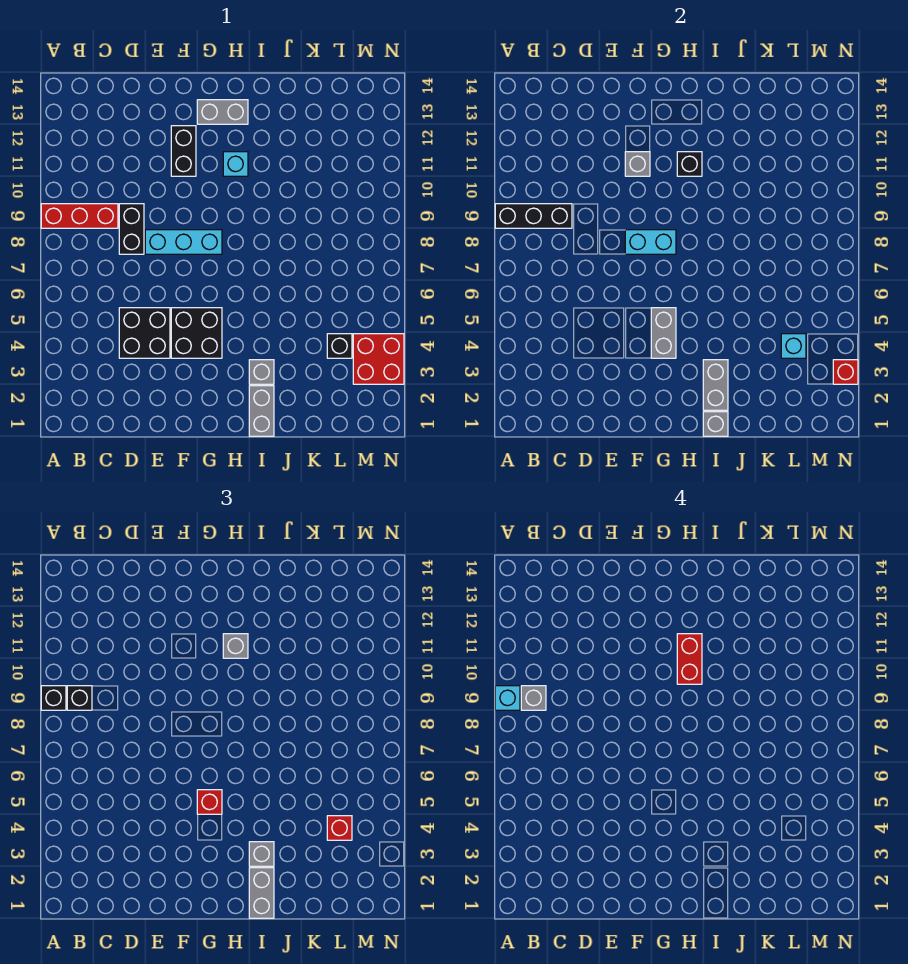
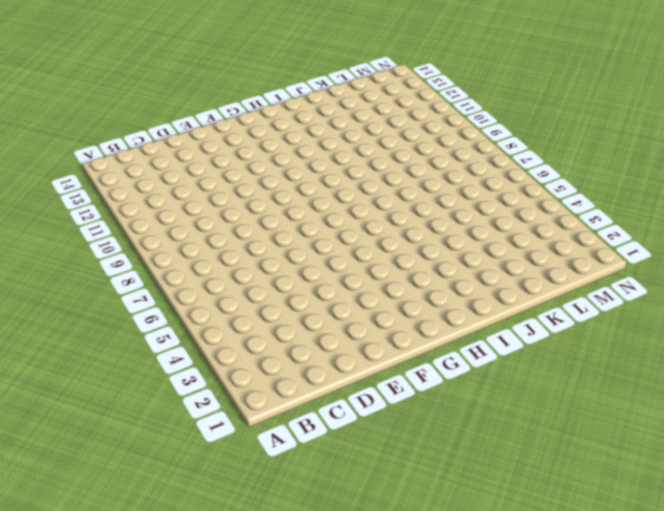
none -> red 1x3 brick [41,204,118,228]
none -> black 2x2 brick [119,308,170,358]
none -> black 1x2 brick [119,204,144,254]
none -> cyan 1x3 brick [145,230,222,254]

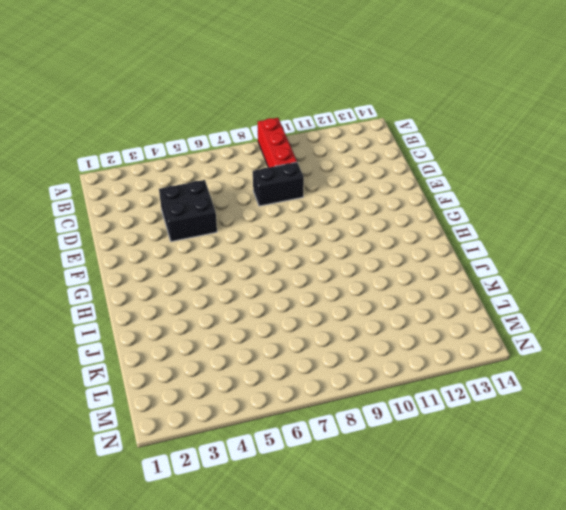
none -> cyan 1x3 brick [145,230,222,254]
none -> black 2x2 brick [171,308,222,358]
none -> black 1x2 brick [171,126,196,176]
none -> grey 1x2 brick [197,100,248,124]

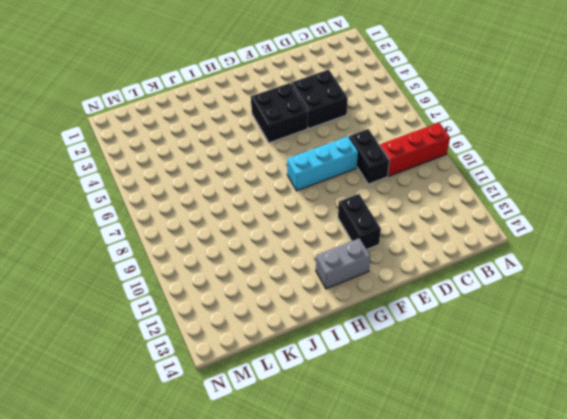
none -> cyan 1x1 brick [223,152,248,176]
none -> grey 1x2 brick [249,386,274,436]
none -> grey 1x1 brick [249,360,274,384]
none -> black 1x1 brick [327,334,352,358]

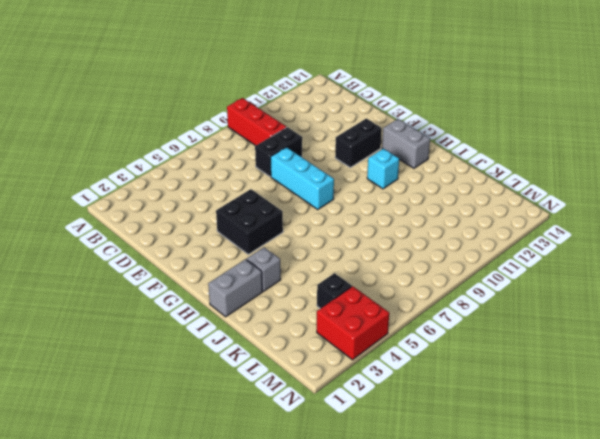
none -> black 2x2 brick [119,308,170,358]
none -> black 1x3 brick [495,204,572,228]
none -> cyan 1x2 brick [625,230,676,254]
none -> grey 1x1 brick [625,152,650,176]

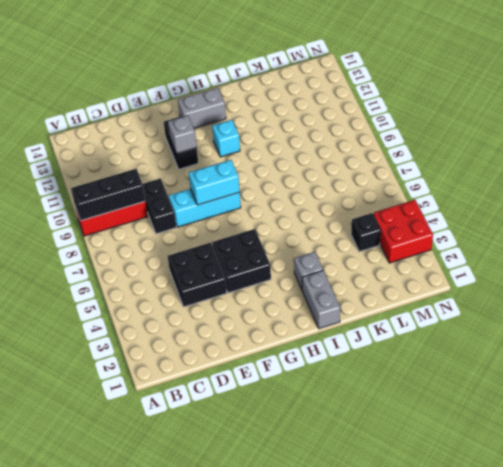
none -> grey 1x2 brick [651,308,676,358]
none -> black 1x1 brick [677,152,702,176]
none -> grey 1x1 brick [703,412,728,436]
none -> grey 1x2 brick [703,360,728,410]

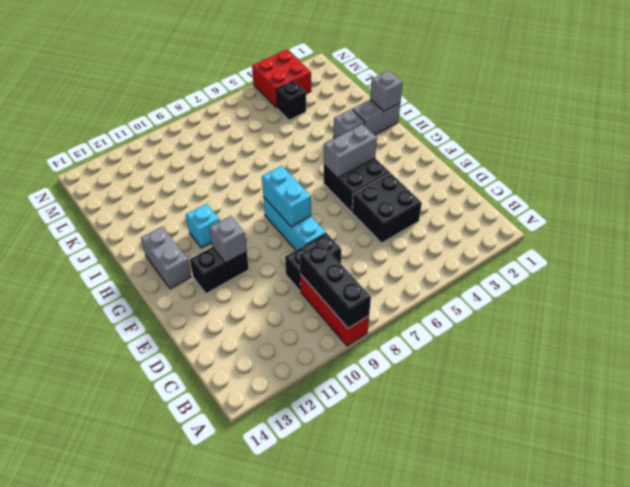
none -> black 1x1 brick [677,152,702,176]
none -> grey 1x2 brick [703,360,728,410]
none -> cyan 1x1 brick [781,334,806,358]
none -> red 1x1 brick [833,360,858,384]

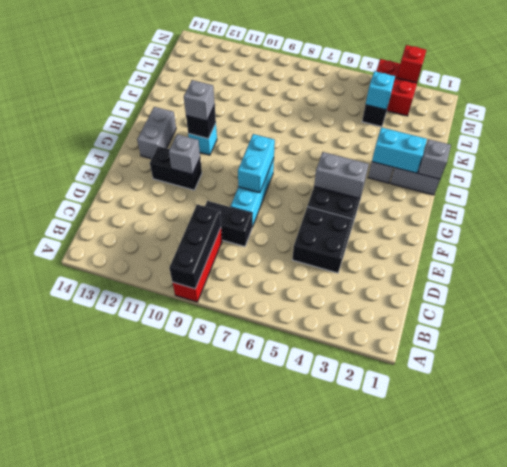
cyan 1x2 brick [372,127,427,173] -> grey 1x2 brick [703,360,728,410]
none -> black 1x1 brick [41,686,66,710]
none -> black 1x1 brick [67,686,92,710]
none -> red 1x1 brick [197,790,222,814]
none -> grey 1x2 brick [249,868,274,918]

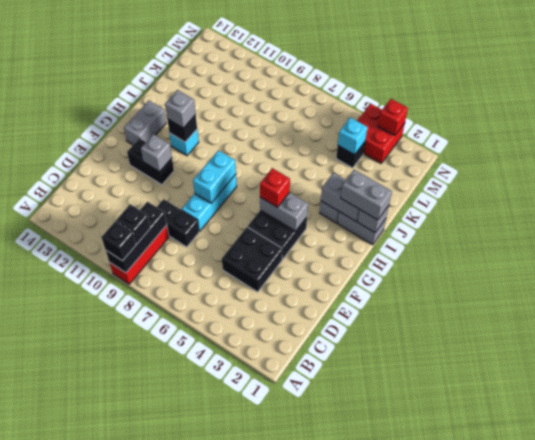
none -> grey 1x1 brick [249,842,274,866]
none -> red 1x1 brick [327,816,352,840]
none -> cyan 1x1 brick [495,686,520,710]
none -> grey 1x1 brick [521,686,546,710]

